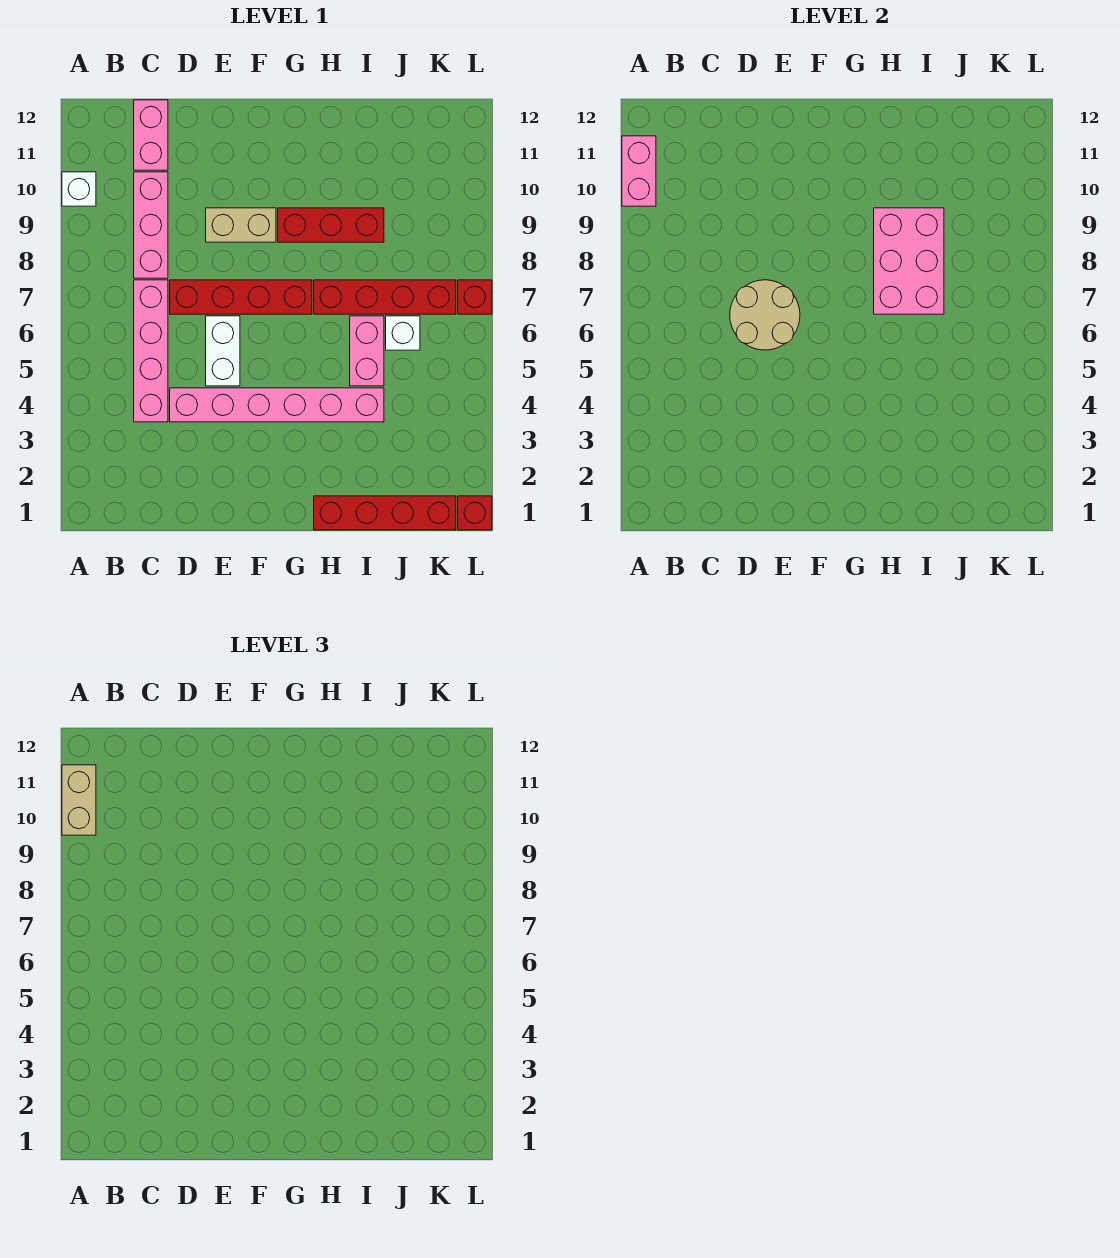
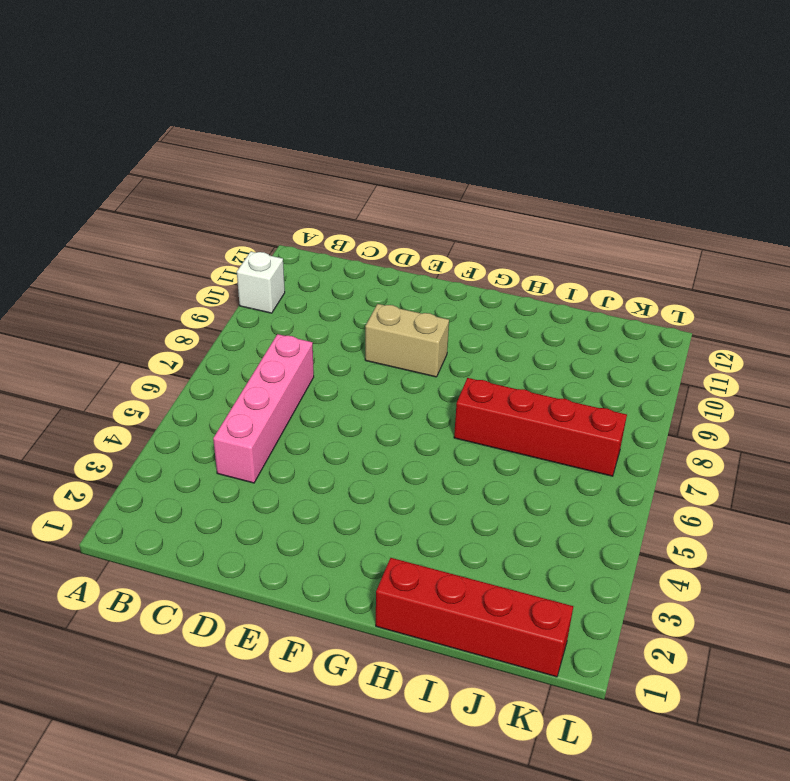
none -> pink 1x3 brick [134,172,168,278]
none -> pink 1x2 brick [134,100,168,170]
none -> pink 1x6 brick [170,388,384,422]

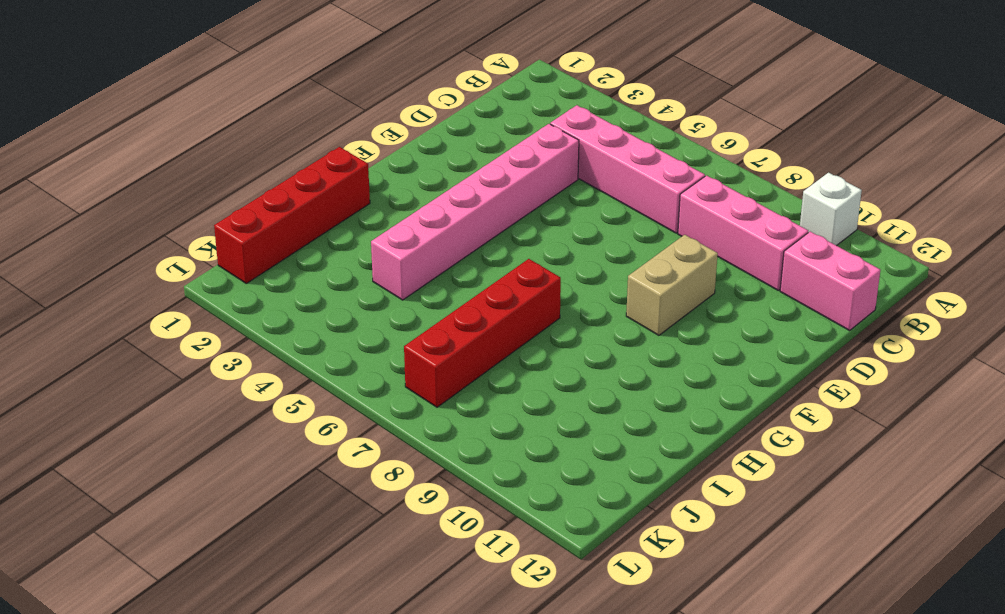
none -> red 1x4 brick [170,280,312,314]
none -> white 1x2 brick [206,316,240,386]
none -> red 1x3 brick [278,208,384,242]

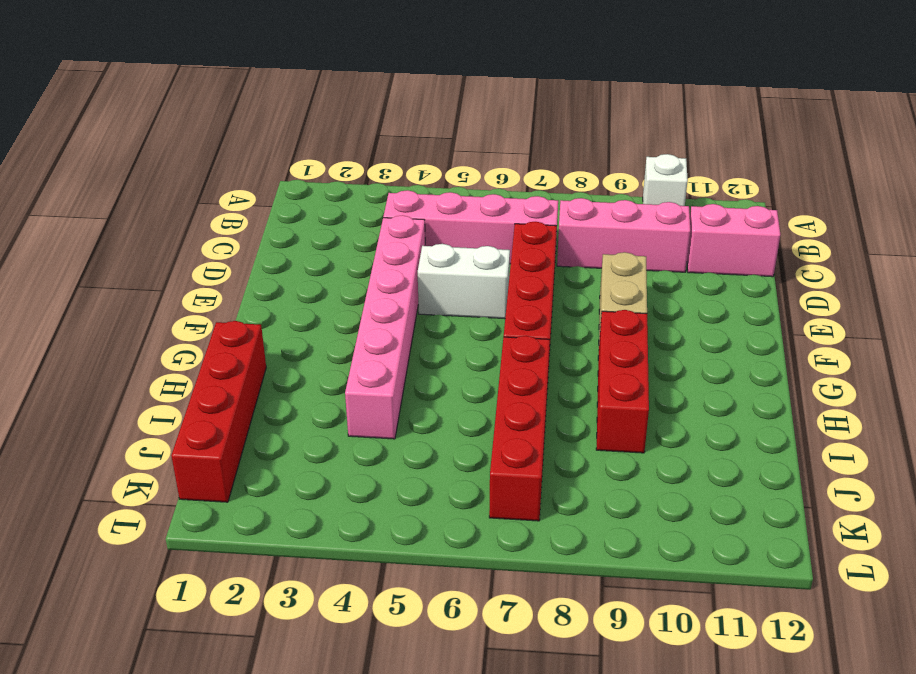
none -> pink 1x2 brick [350,316,384,386]
none -> white 1x1 brick [386,316,420,350]
none -> red 1x1 brick [458,496,492,530]

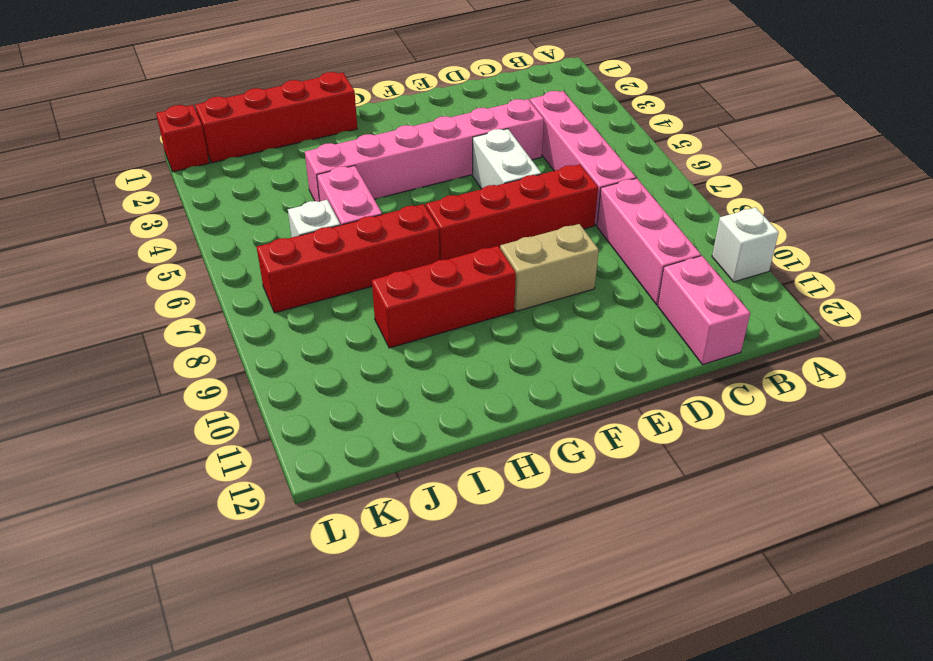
none -> red 1x1 brick [458,280,492,314]
none -> pink 1x2 brick [622,136,656,206]
none -> tan 2x2 round brick [730,280,800,350]

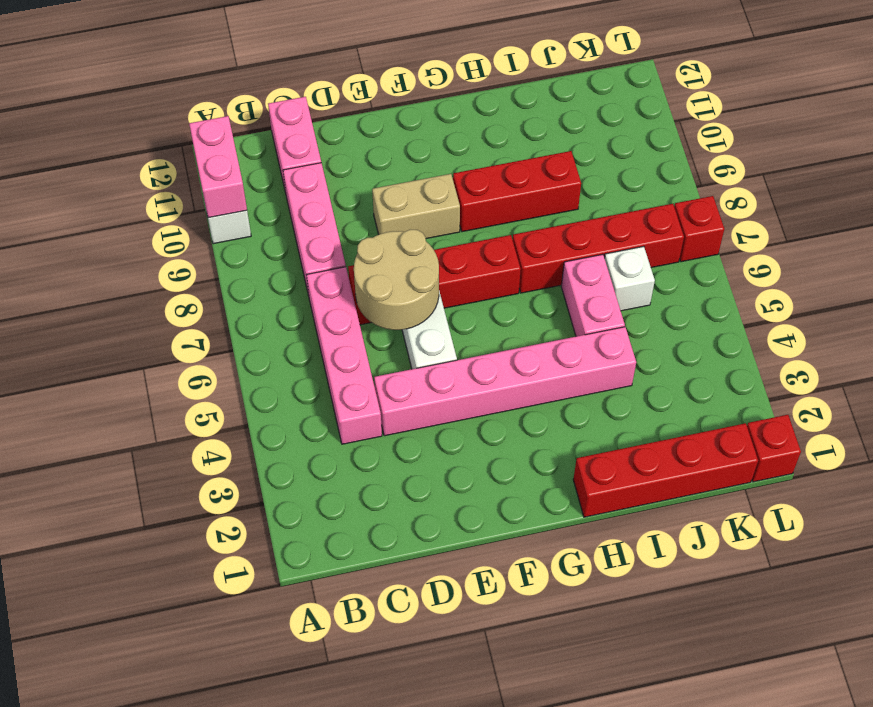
none -> pink 2x3 brick [874,208,944,314]
none -> tan 1x2 brick [62,765,96,835]

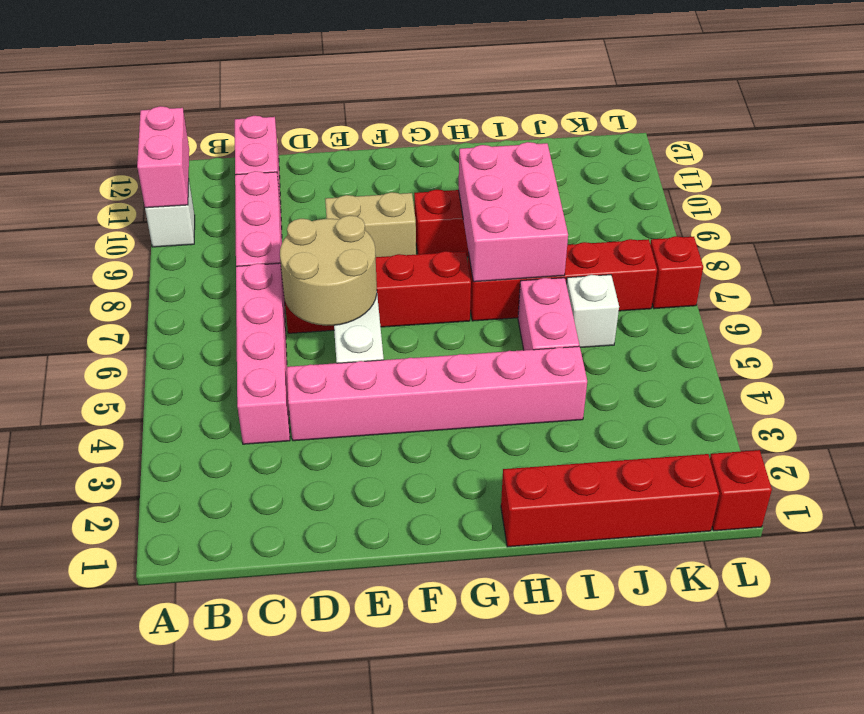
none -> tan 1x2 brick [62,765,96,835]

